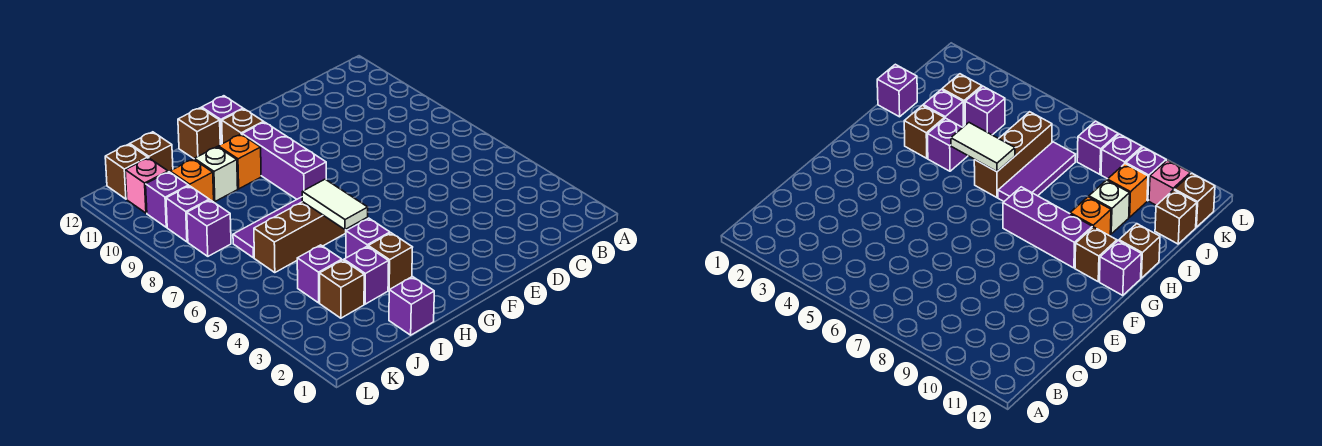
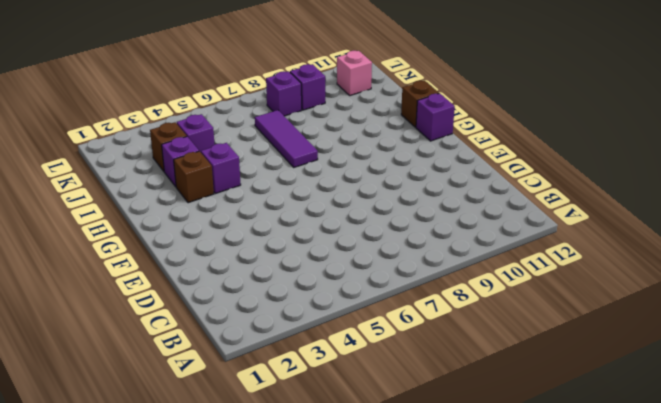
none -> purple 1x3 brick [242,122,326,199]
none -> brown 1x1 brick [222,109,264,144]
none -> brown 1x3 brick [254,202,346,273]

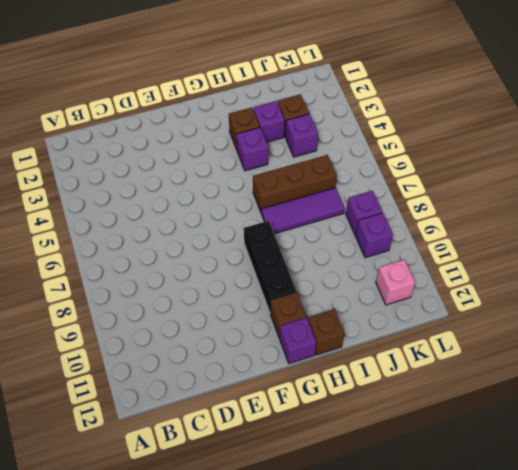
black 1x3 brick [244,221,296,312] -> purple 1x3 brick [242,122,326,199]
none -> orange 1x1 brick [218,134,261,189]
none -> purple 1x1 brick [389,277,434,335]
none -> white 1x1 brick [194,147,238,202]

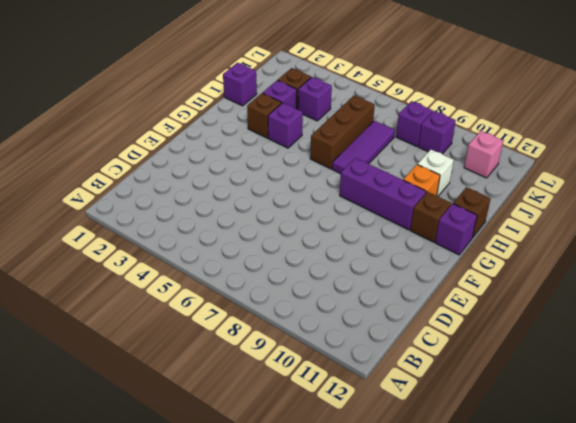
none -> orange 1x1 brick [170,159,214,202]
none -> brown 1x1 brick [130,132,173,172]
none -> purple 1x1 brick [146,172,189,227]

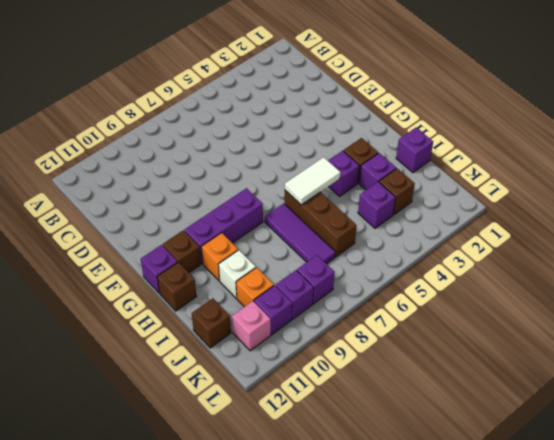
none -> brown 1x1 brick [105,144,148,199]

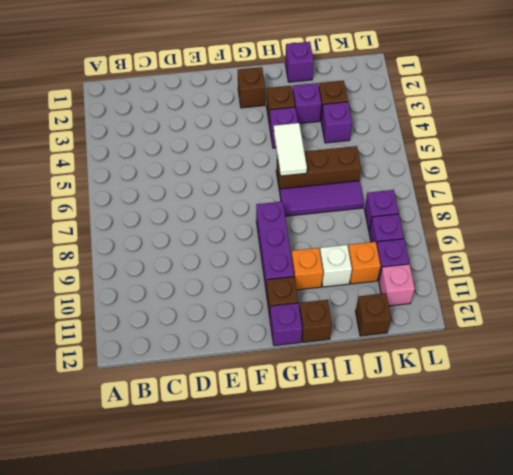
brown 1x1 brick [238,67,265,108] -> brown 1x1 brick moved to [105,144,148,199]

